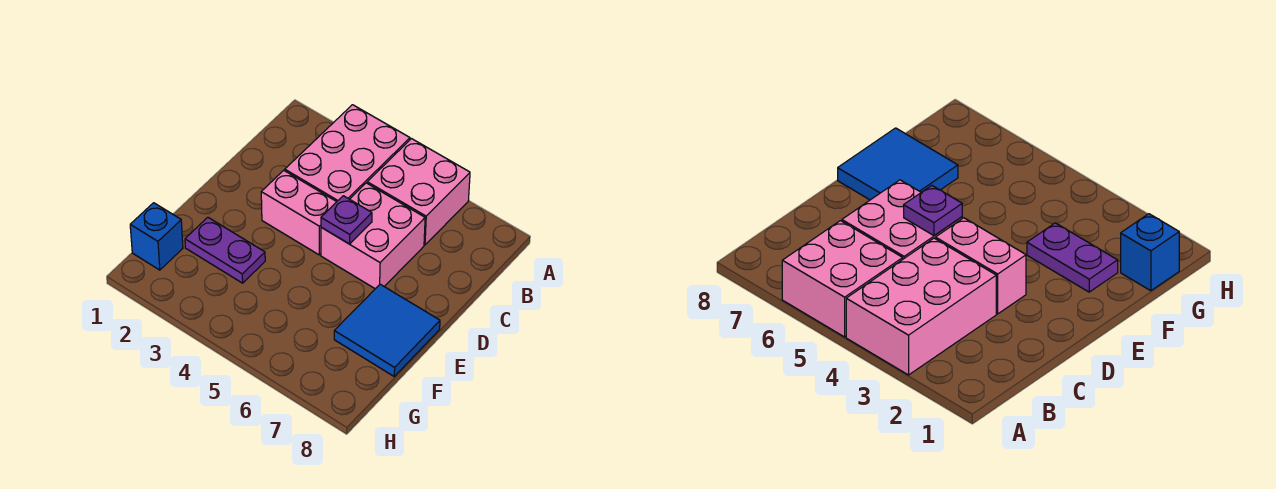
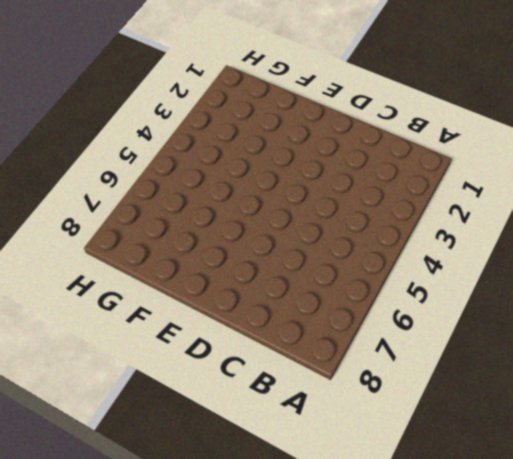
none -> pink 2x3 brick [285,105,410,202]
none -> pink 2x2 brick [367,139,470,245]

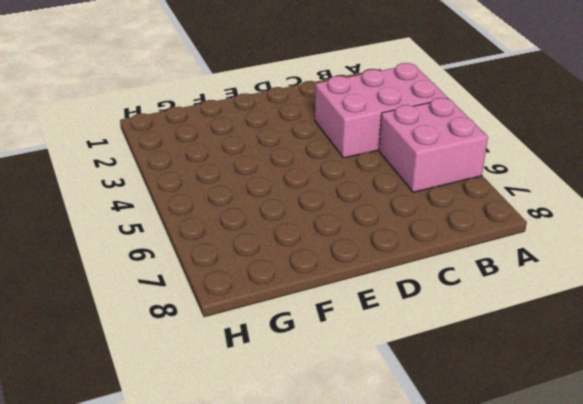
none -> pink 2x2 brick [321,183,425,289]
none -> pink 1x2 brick [261,170,336,255]

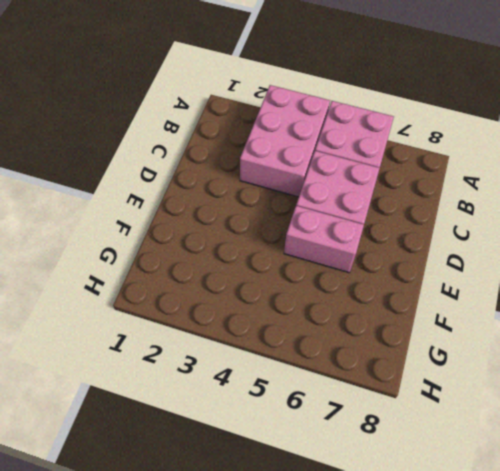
pink 1x2 brick [284,206,364,273] -> pink 1x2 brick moved to [261,170,336,255]
none -> blue 2x2 tile [334,284,440,376]
none -> purple 1x2 plate [185,217,265,283]

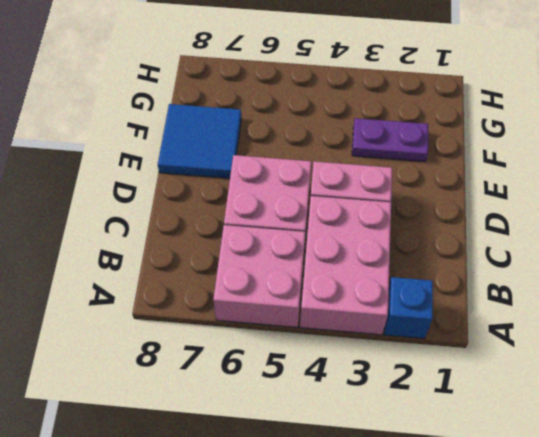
blue 1x1 brick [384,277,433,339] -> blue 1x1 brick moved to [130,203,183,270]
none -> purple 1x1 plate [321,196,372,244]

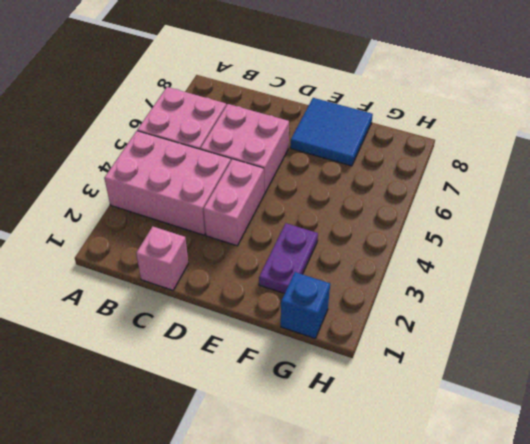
pink 1x1 brick [136,226,188,290] -> none
none -> purple 1x1 plate [321,196,372,244]

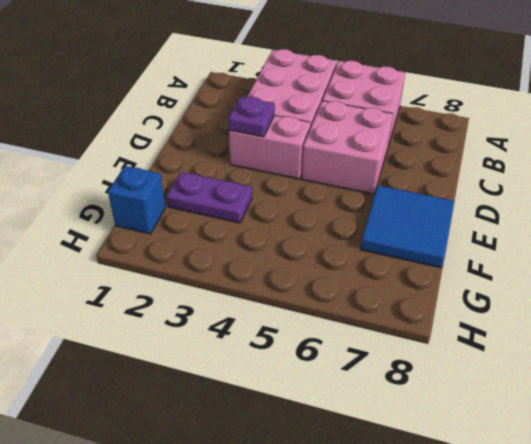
purple 1x1 plate [228,97,275,137] -> purple 1x1 plate moved to [321,196,372,244]

